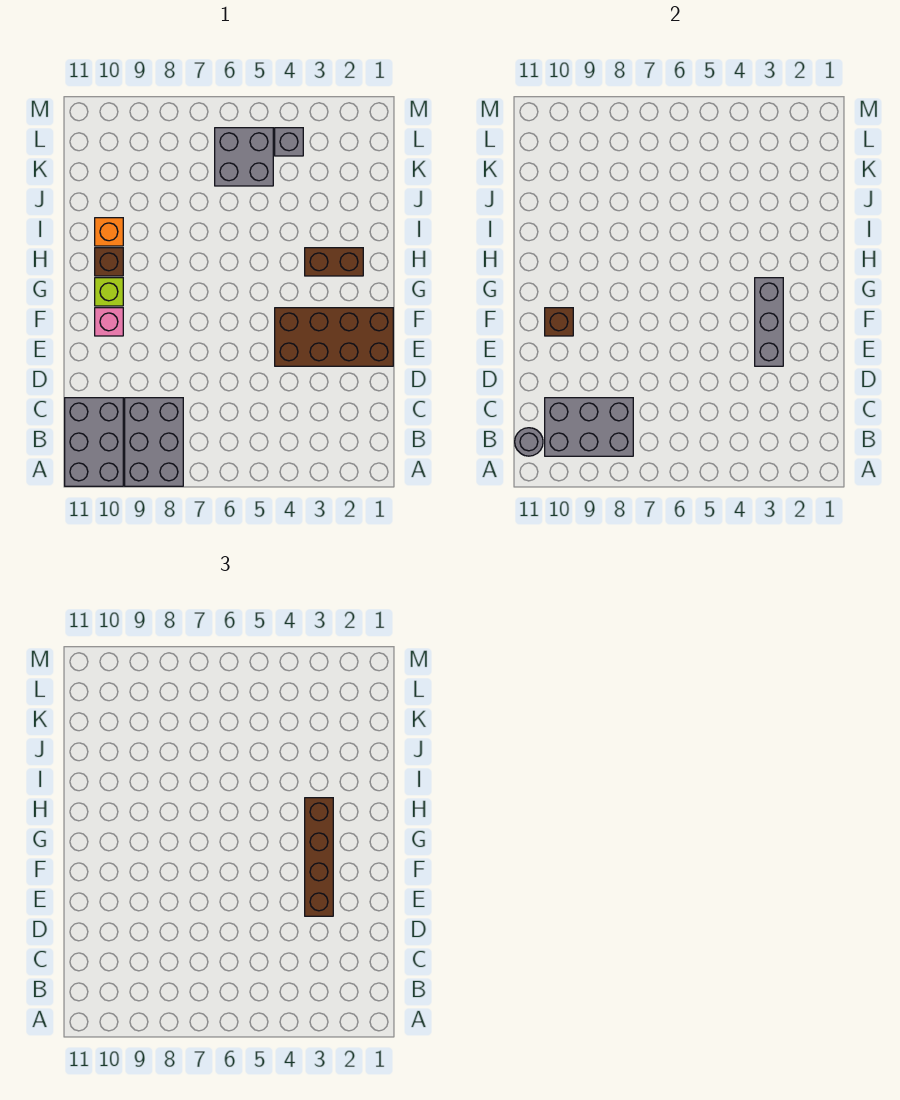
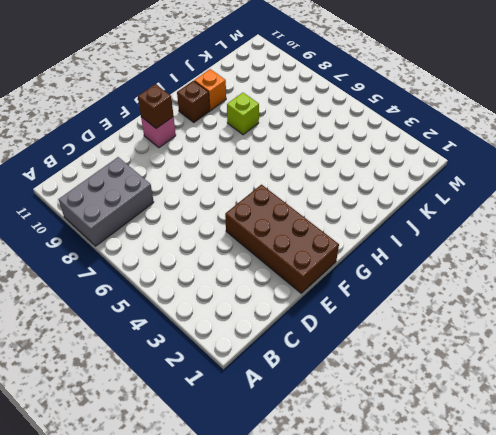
lime 1x1 brick [227,93,259,135] -> lime 1x1 brick moved to [95,278,123,306]
none -> grey 2x3 brick [65,398,123,486]
none -> brown 1x2 brick [305,248,363,276]
none -> grey 2x2 brick [215,128,273,186]

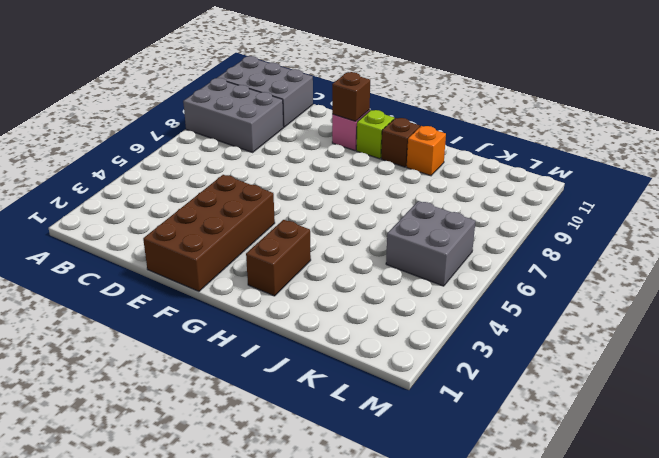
none -> grey 1x1 brick [275,128,303,156]
none -> grey 2x3 brick [545,398,633,456]
none -> grey 1x1 round brick [515,428,543,456]

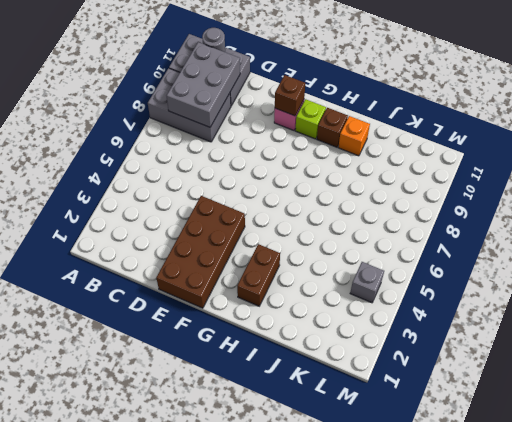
none -> grey 2x2 brick [215,128,273,186]
none -> grey 1x3 brick [755,278,783,366]
none -> brown 1x4 brick [305,798,333,916]

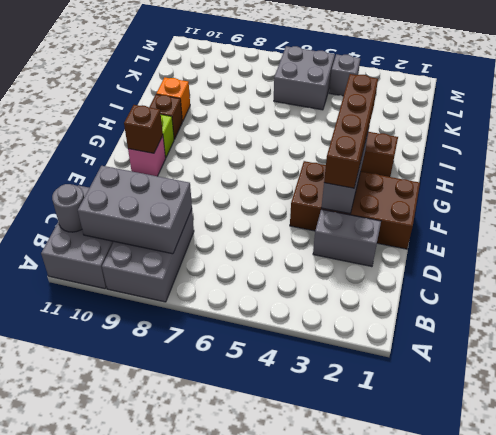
grey 1x2 brick [313,209,381,267] -> none

